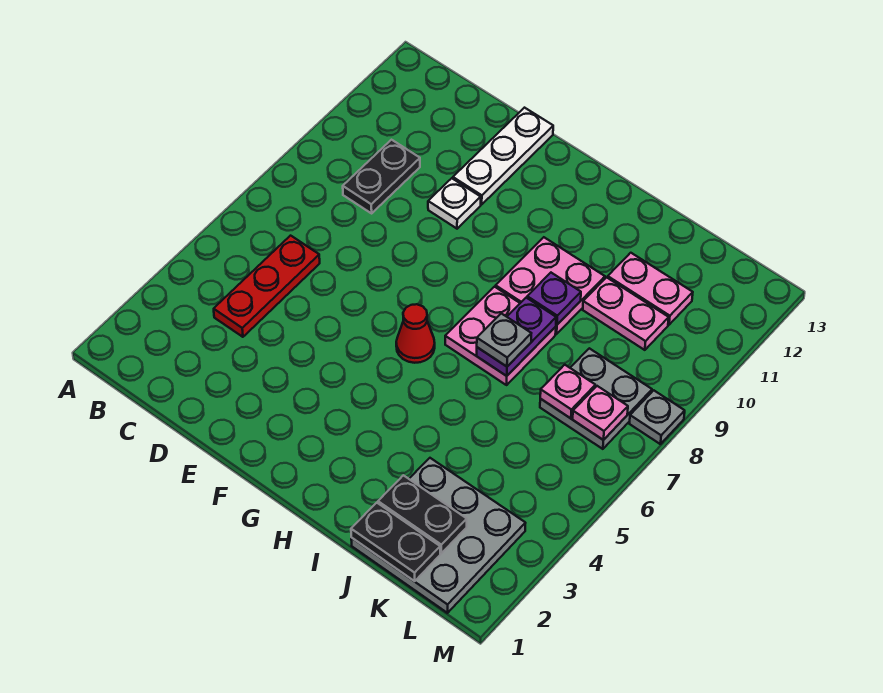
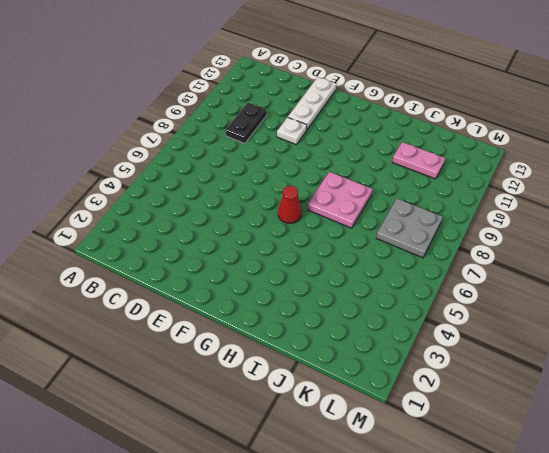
none -> red 1x3 plate [214,236,320,337]
none -> pink 2x2 plate [496,237,605,334]
none -> grey 3x3 plate [351,458,525,613]

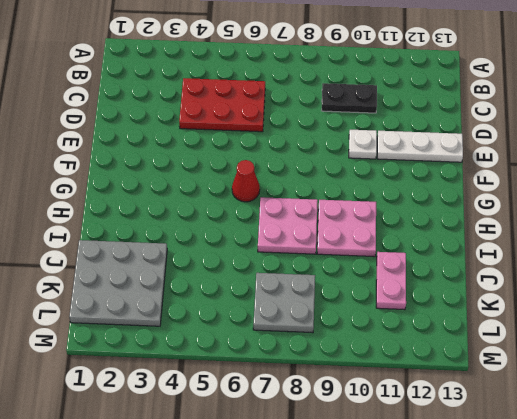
red 2x3 plate [179,78,265,132] -> red 1x3 plate [214,236,320,337]
none -> pink 1x2 plate [583,277,669,350]
none -> grey 1x1 plate [629,390,685,444]
none -> purple 1x2 plate [477,298,556,376]

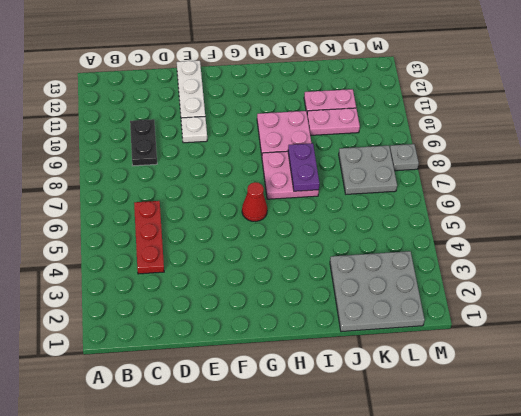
none -> purple 1x1 plate [527,273,581,325]
none -> black 1x2 plate [351,503,440,581]
none -> black 1x2 plate [378,475,467,553]

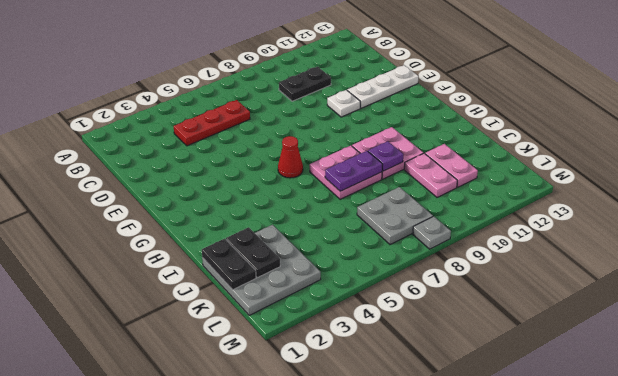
none -> pink 1x1 plate [540,365,595,418]
none -> pink 1x1 plate [573,386,628,440]
none -> grey 1x1 plate [477,313,531,367]

